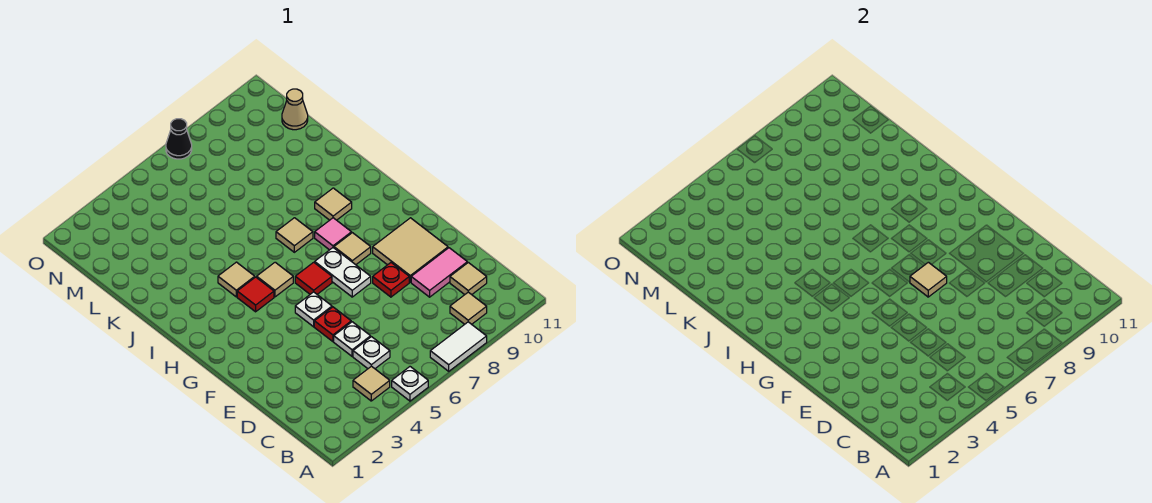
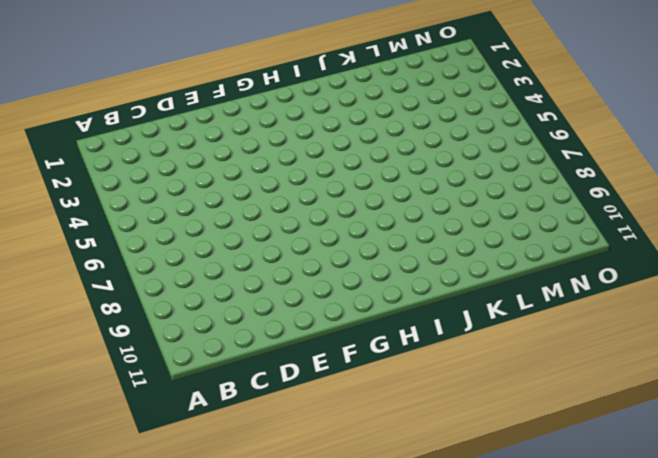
none -> white 1x1 plate [392,367,428,401]
none -> white 1x2 tile [430,322,487,371]
none -> tan 1x1 tile [353,366,390,401]

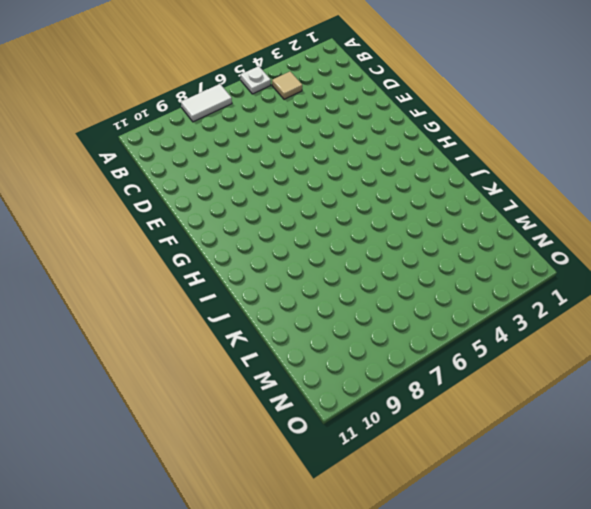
none -> tan 1x1 tile [450,292,487,324]
none -> white 1x1 plate [353,337,390,369]
none -> tan 1x1 tile [450,263,487,295]

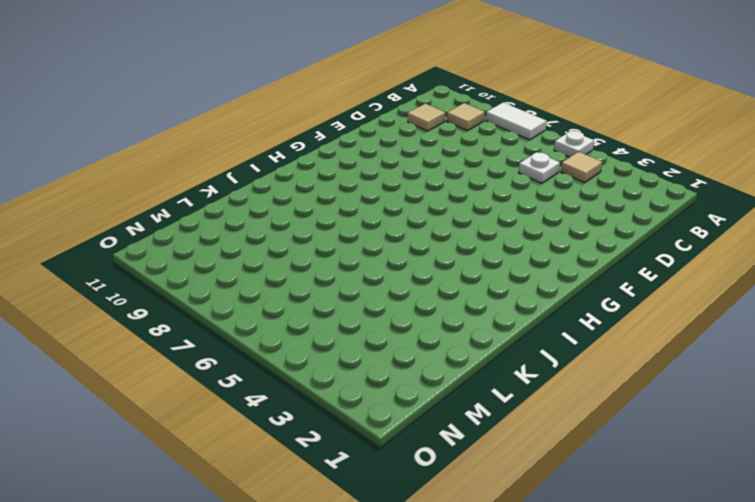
none -> white 1x1 plate [334,322,371,356]
none -> pink 1x2 tile [411,248,467,297]
none -> red 1x1 plate [314,307,351,342]

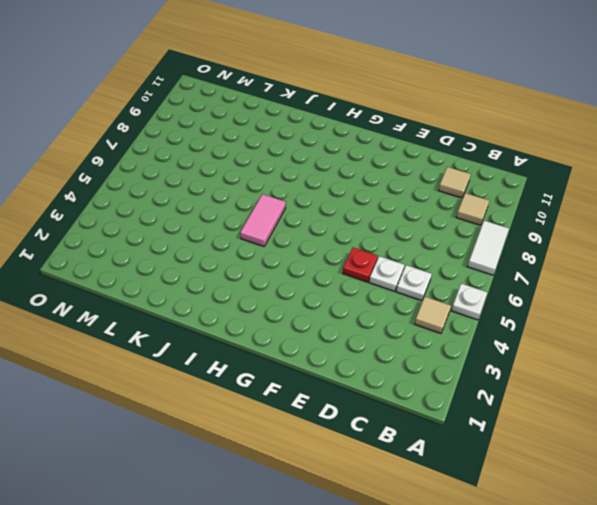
pink 1x2 tile [240,194,286,246] -> pink 1x2 tile moved to [411,248,467,297]
none -> red 1x1 plate [373,263,409,297]
none -> tan 2x2 tile [373,218,448,282]
none -> white 1x1 plate [295,292,332,327]

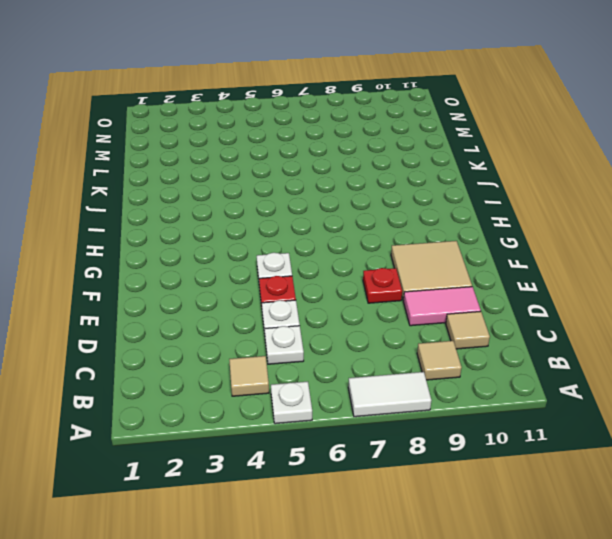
none -> white 1x2 plate [315,248,371,297]
none -> red 1x1 tile [295,262,332,294]
none -> tan 1x1 tile [334,233,371,265]

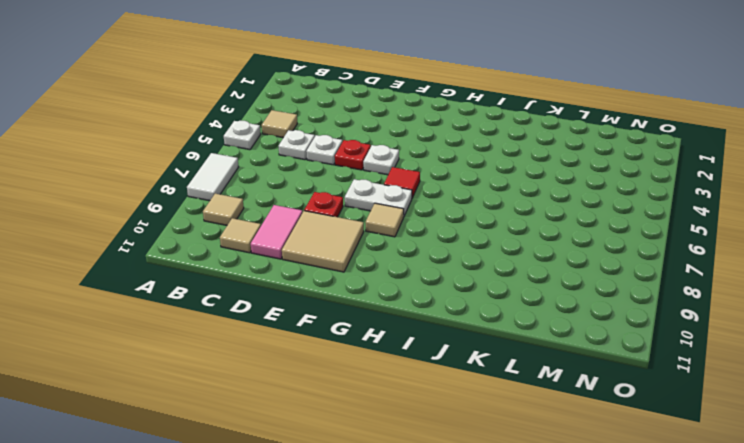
none -> red 1x1 tile [237,277,274,312]
none -> tan 1x1 tile [257,262,293,297]
none -> pink 1x1 tile [315,218,352,250]

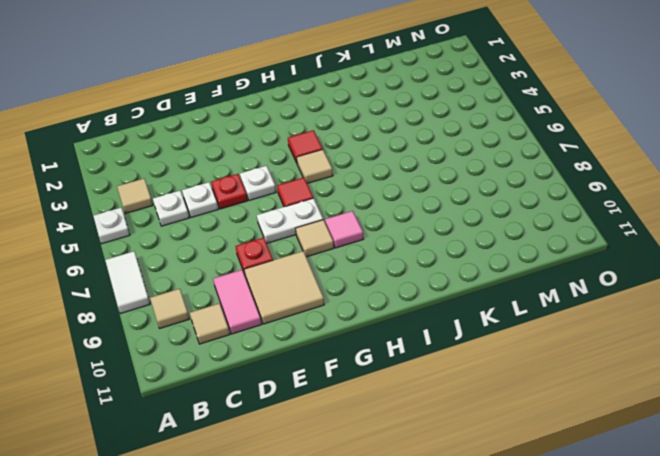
none -> tan 1x1 tile [218,262,255,297]
none -> tan 1x1 tile [276,218,313,252]
none -> tan 1x1 tile [315,188,352,220]

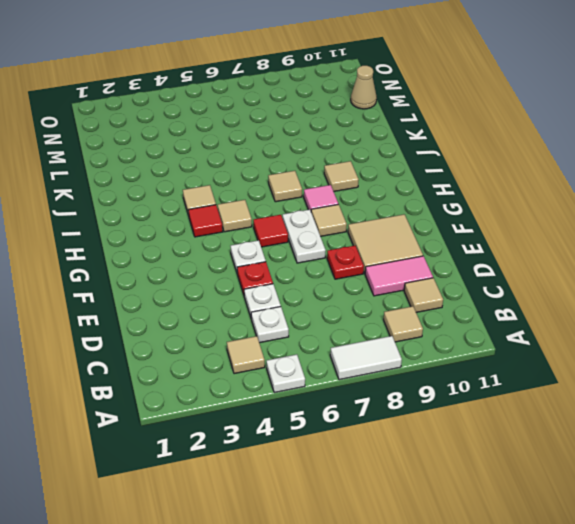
none -> black 1x1 cone [166,119,192,159]
none -> tan 1x1 tile [910,262,947,297]

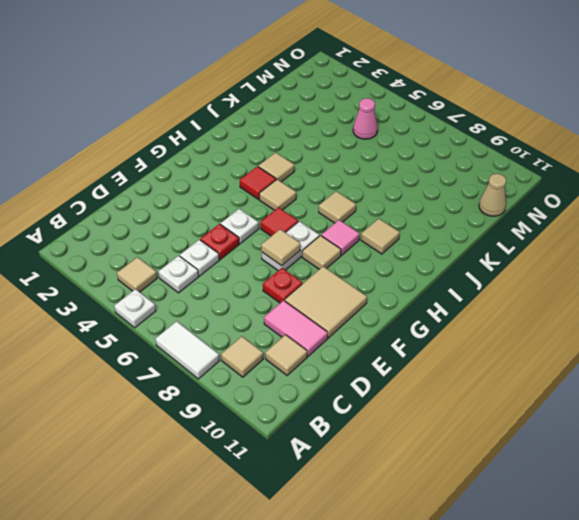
pink 1x1 cone [353,98,378,139] -> none
none -> black 1x1 cone [166,119,192,159]

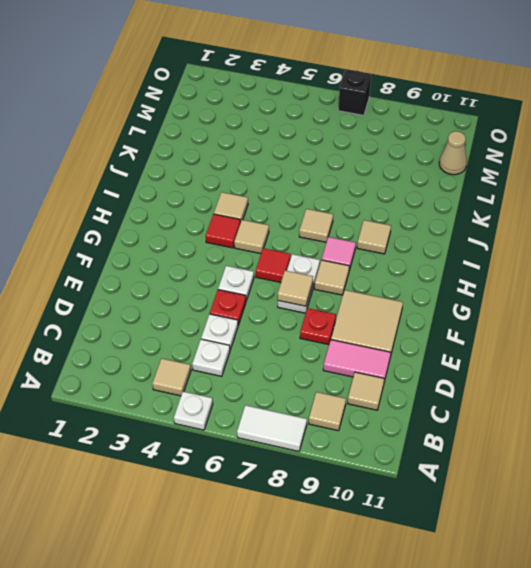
black 1x1 brick [338,69,371,115] -> black 1x1 cone [166,119,192,159]

